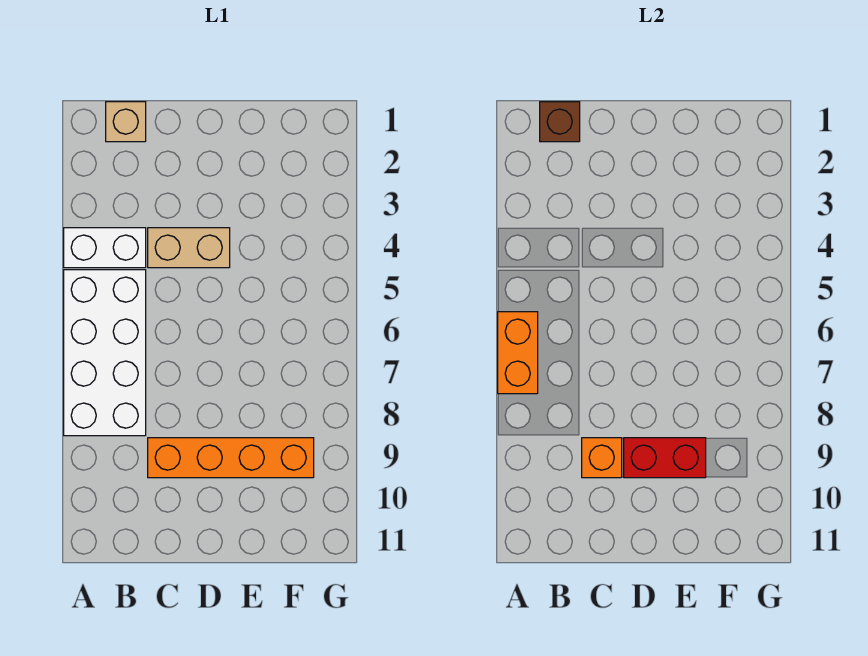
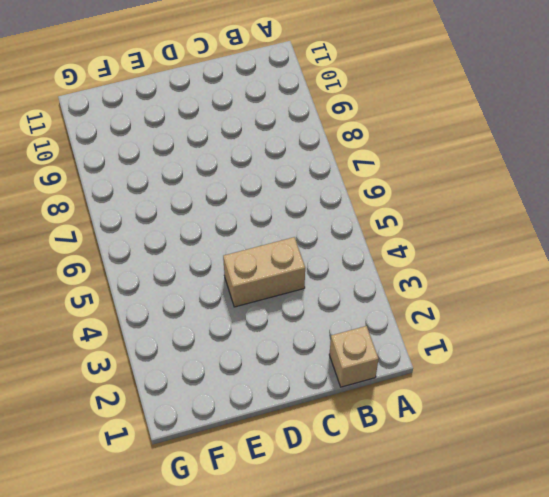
none -> white 1x2 brick [64,228,146,268]
none -> white 2x4 brick [64,270,146,436]

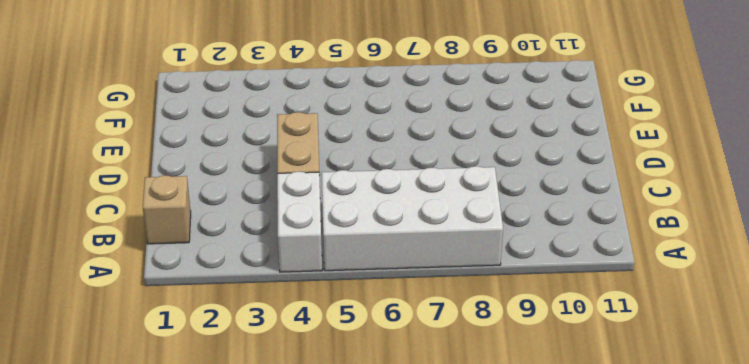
none -> orange 1x4 brick [148,438,314,478]
none -> orange 1x2 brick [498,312,538,394]

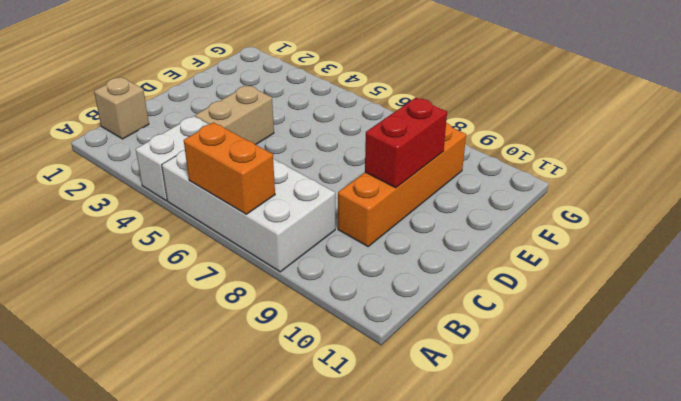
none -> brown 1x1 brick [540,102,580,142]
none -> orange 1x1 brick [582,438,622,478]

